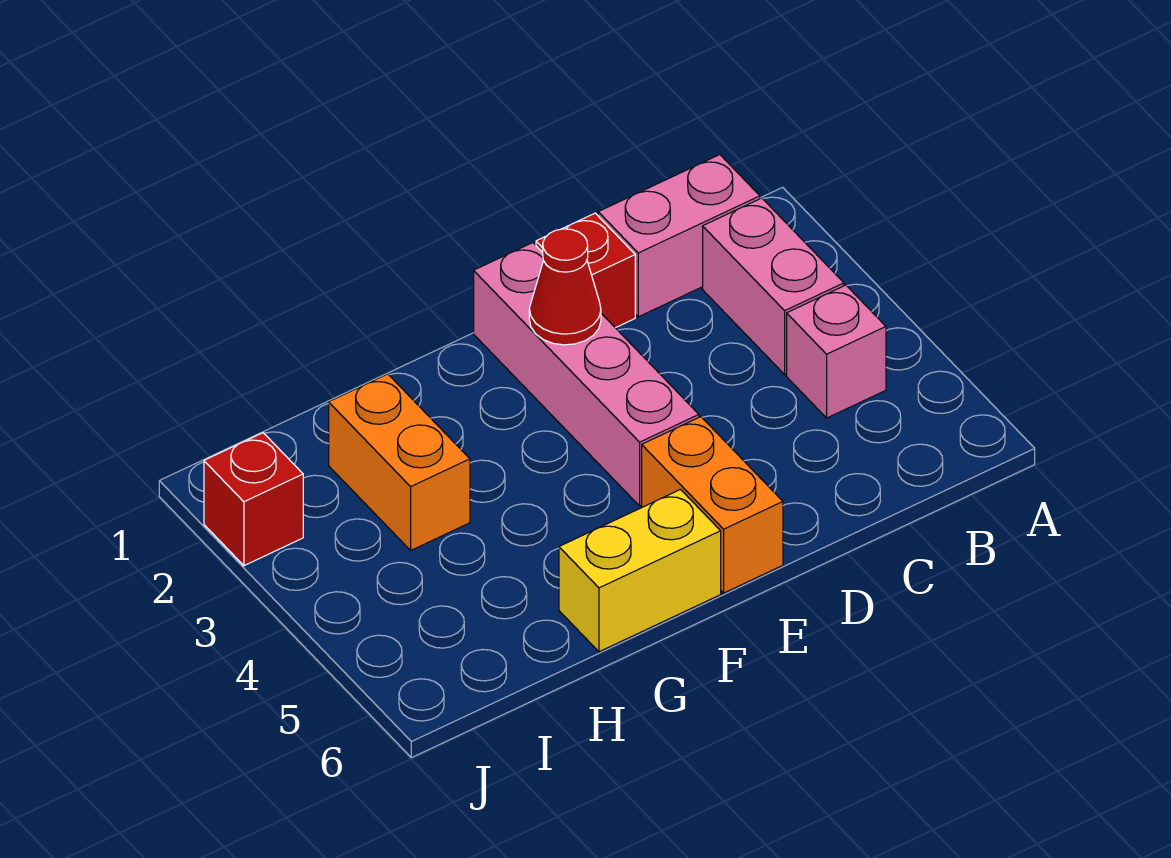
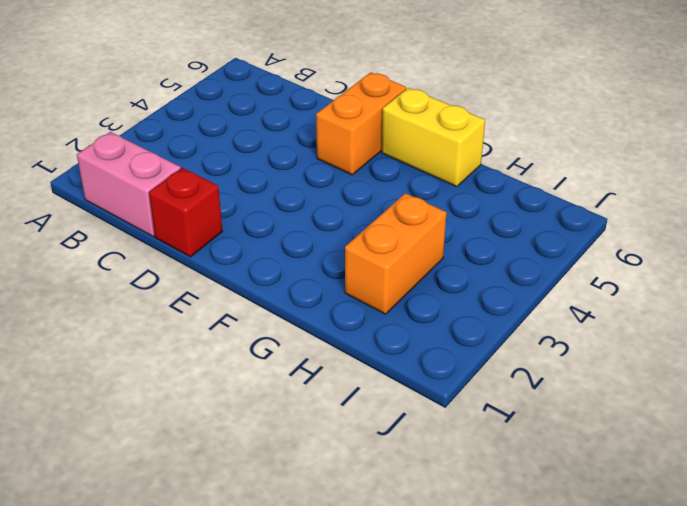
none -> pink 1x2 brick [703,198,844,374]
none -> pink 1x1 brick [787,285,886,418]

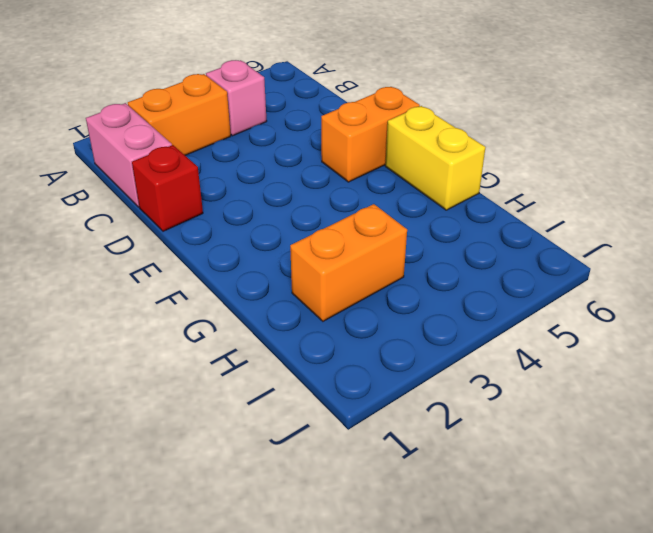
orange 1x2 brick [128,74,231,155] -> pink 1x2 brick [703,198,844,374]
none -> pink 1x4 brick [474,243,699,506]
none -> red 1x1 brick [204,433,303,566]

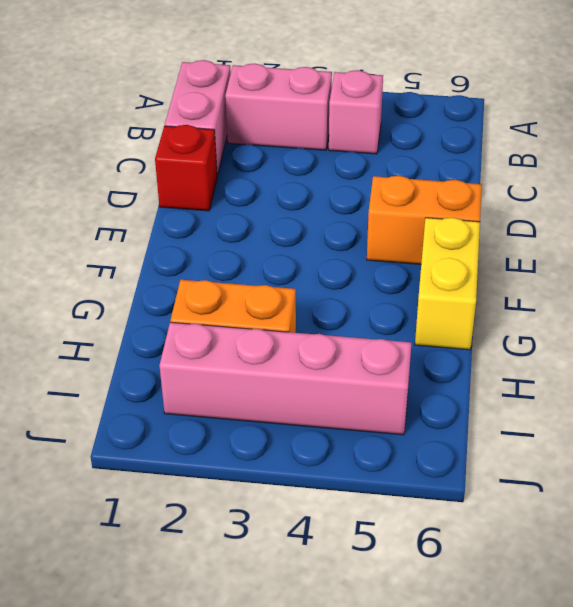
pink 1x4 brick [159,322,412,435] -> pink 1x4 brick moved to [474,243,699,506]
none -> red 1x1 brick [204,433,303,566]
none -> red 1x1 cone [529,229,601,345]

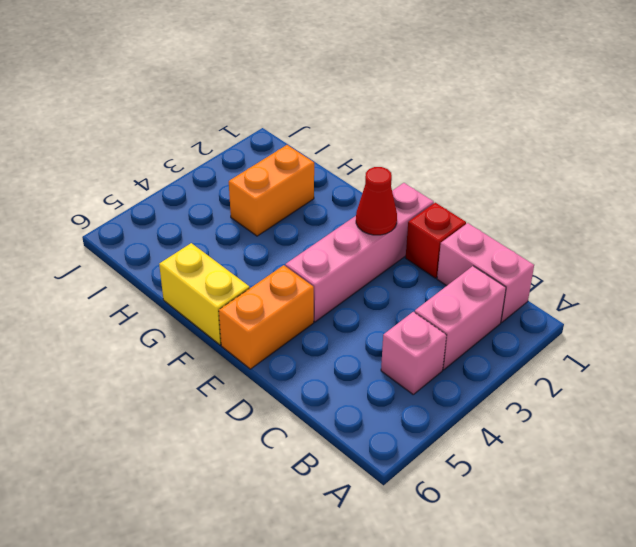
none -> red 1x1 brick [204,433,303,566]

